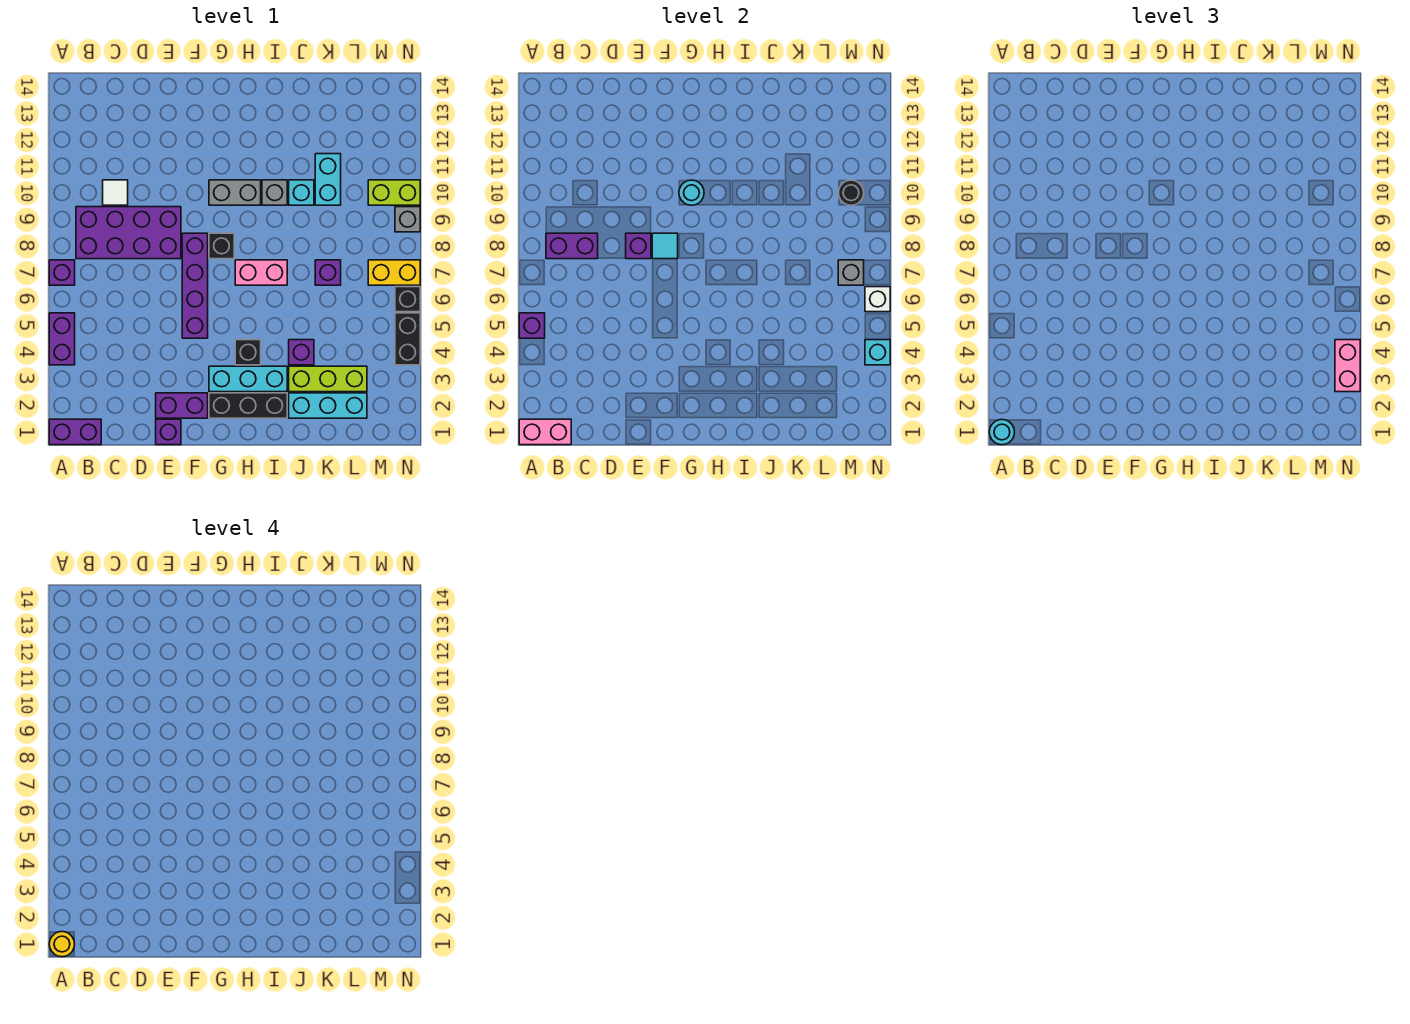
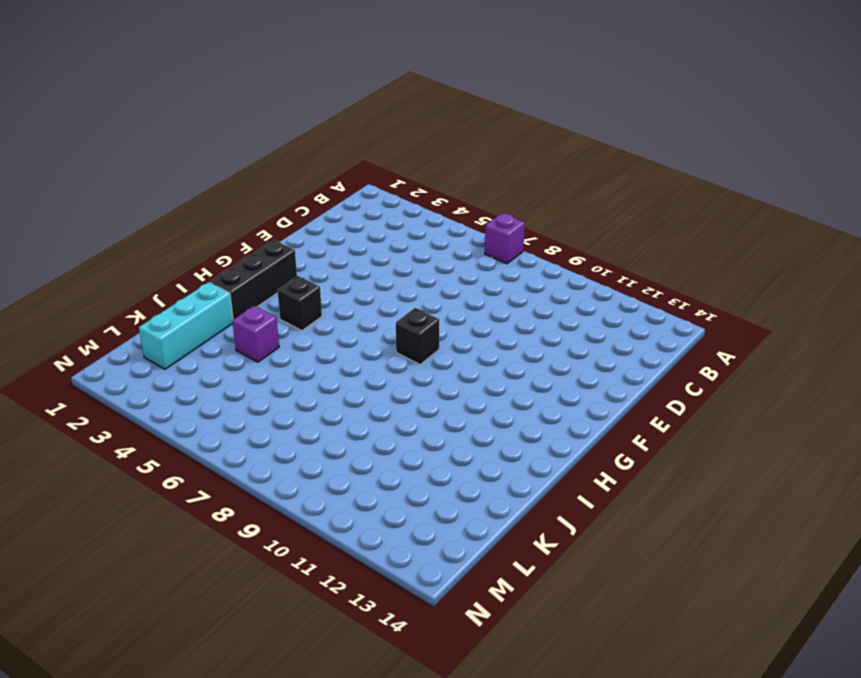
none -> purple 1x2 brick [49,419,101,445]
none -> purple 1x2 brick [49,313,75,365]
none -> purple 2x4 brick [76,207,181,259]
none -> white 1x1 tile [103,180,128,205]

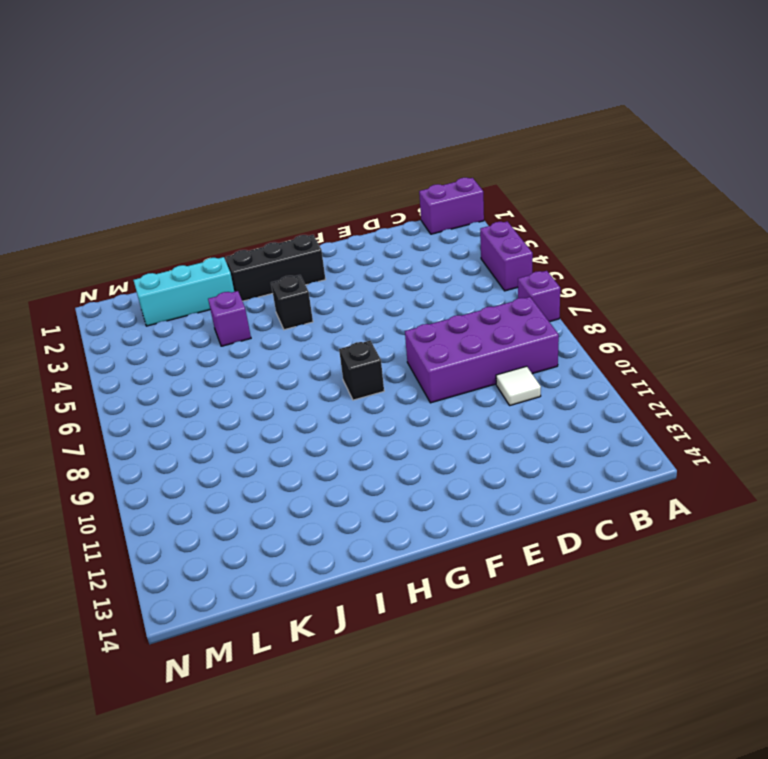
none -> purple 1x1 brick [156,419,181,445]
none -> purple 1x2 brick [156,393,208,418]
none -> purple 1x4 brick [182,233,208,338]
none -> cyan 1x3 brick [209,366,287,392]

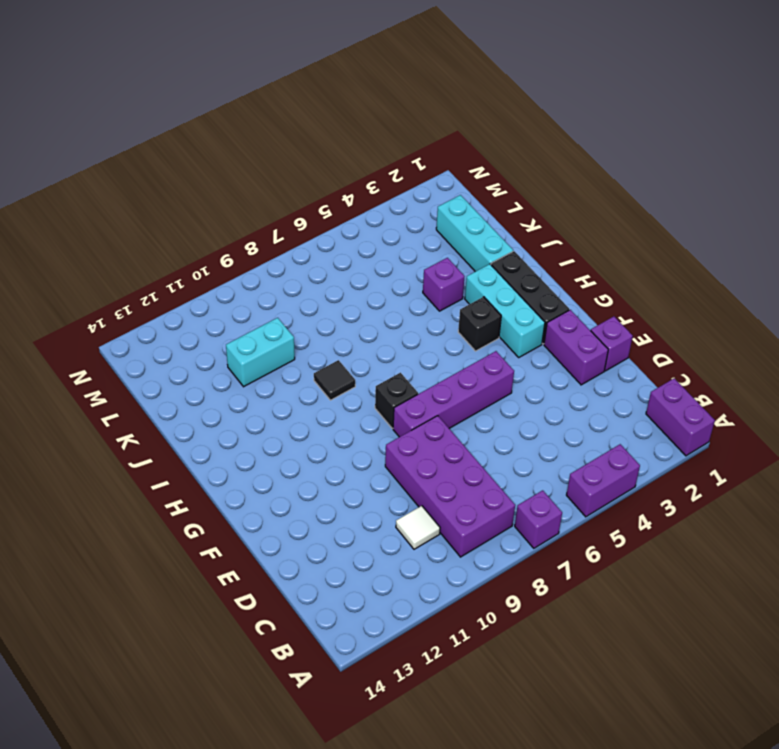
black 1x1 tile [314,360,355,400] -> none
none -> grey 1x2 brick [209,180,261,205]
none -> pink 1x2 brick [235,260,287,285]
none -> grey 1x1 brick [262,180,287,205]
none -> lime 1x3 brick [289,366,367,392]

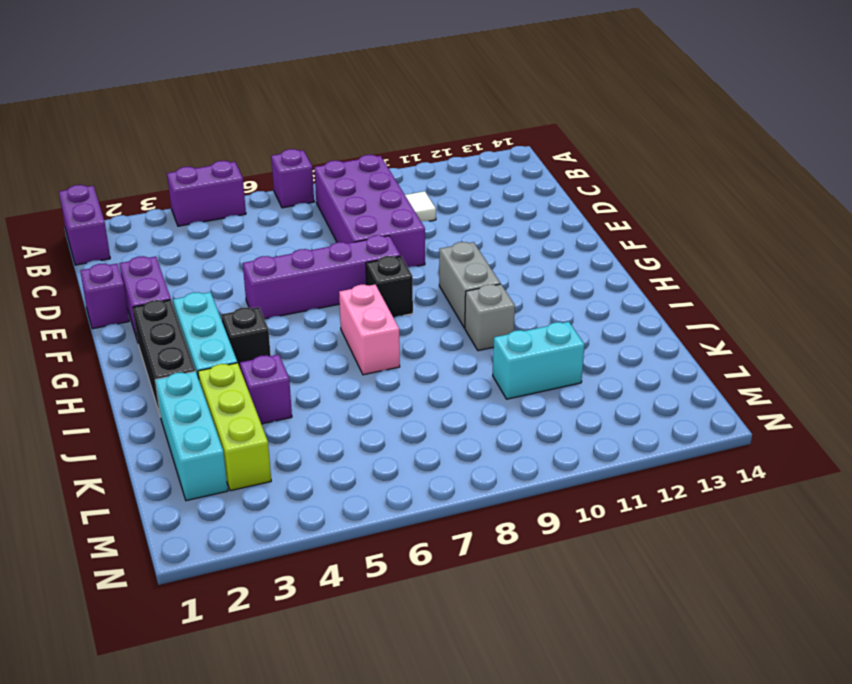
none -> cyan 1x1 brick [289,180,314,205]
none -> purple 1x1 brick [315,260,341,285]
none -> yellow 1x2 brick [368,260,420,285]
none -> lime 1x2 brick [368,180,420,205]

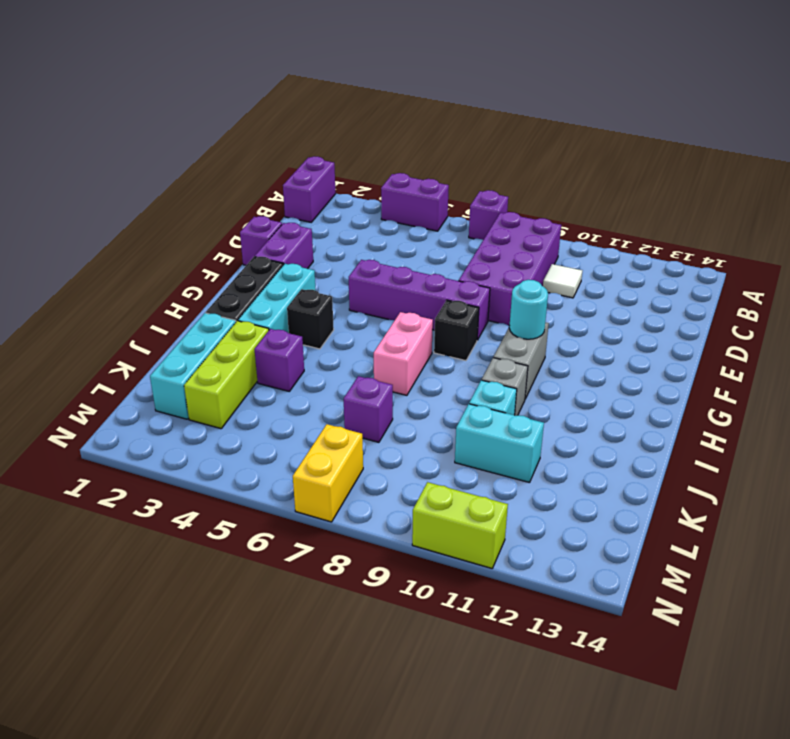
lime 1x2 brick [412,482,508,568] -> lime 1x2 brick turned to [368,180,420,205]
none -> black 1x2 brick [395,313,420,365]
none -> black 1x1 brick [395,287,420,312]
none -> grey 1x1 brick [395,207,420,232]
none -> pink 1x2 brick [519,419,571,445]

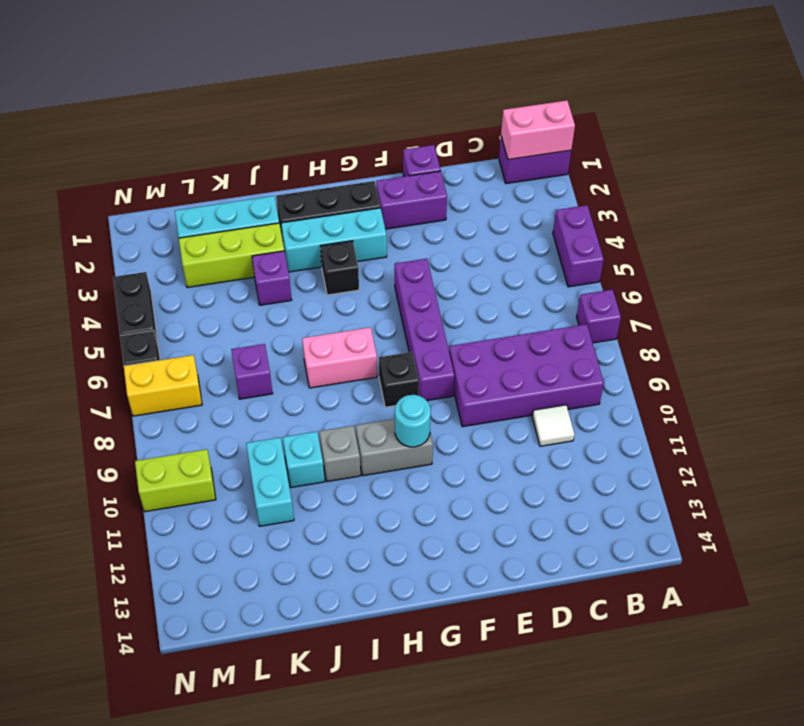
none -> grey 1x1 brick [395,207,420,232]
none -> purple 1x1 brick [519,313,545,338]
none -> purple 1x2 brick [546,233,598,259]
none -> purple 1x1 brick [626,233,651,259]

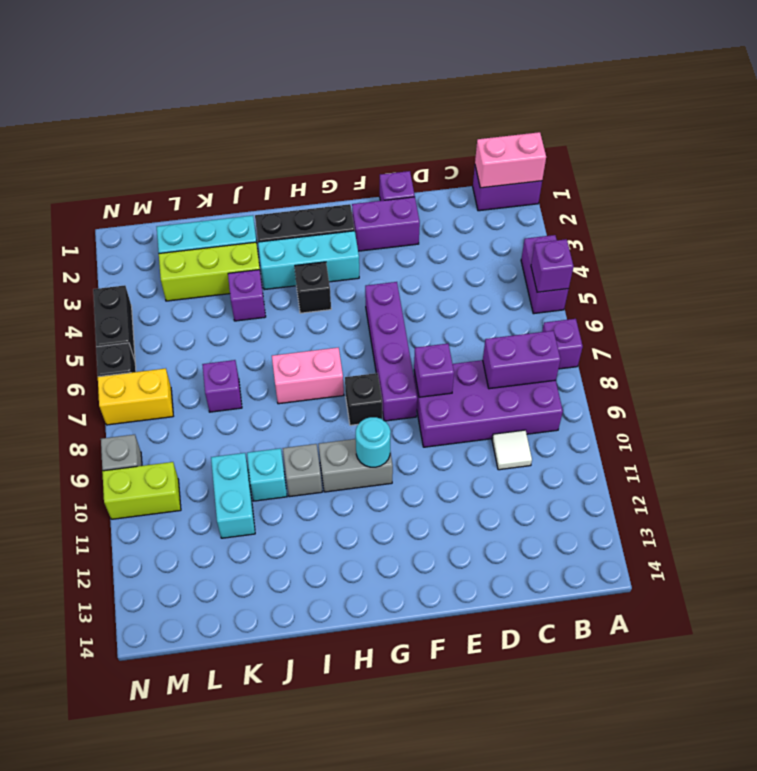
none -> cyan 1x1 tile [652,233,678,259]
none -> grey 1x1 brick [838,260,864,285]
none -> black 1x1 round brick [838,180,864,205]
none -> cyan 1x1 brick [865,340,890,365]

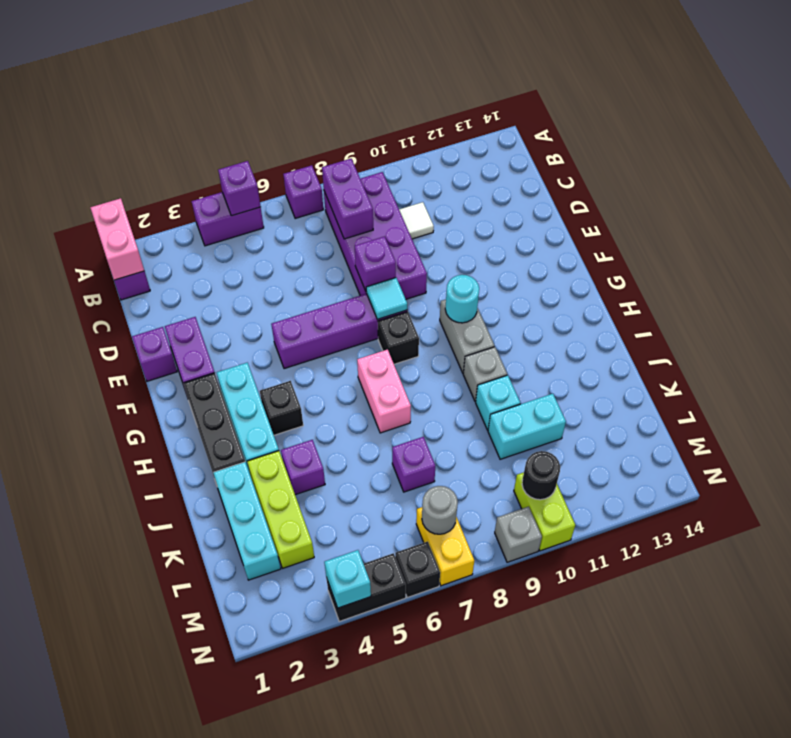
grey 1x1 round brick [422,486,458,534] -> grey 1x1 brick [838,260,864,285]
none -> white 1x1 brick [865,287,890,312]
none -> cyan 1x1 round brick [989,420,1015,445]
none -> pink 1x2 brick [1335,340,1360,392]
none -> yellow 1x1 round brick [49,932,75,957]

